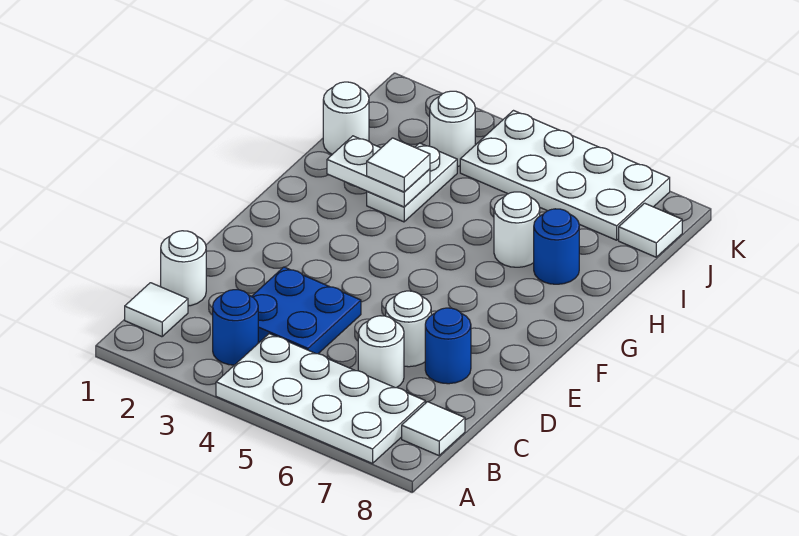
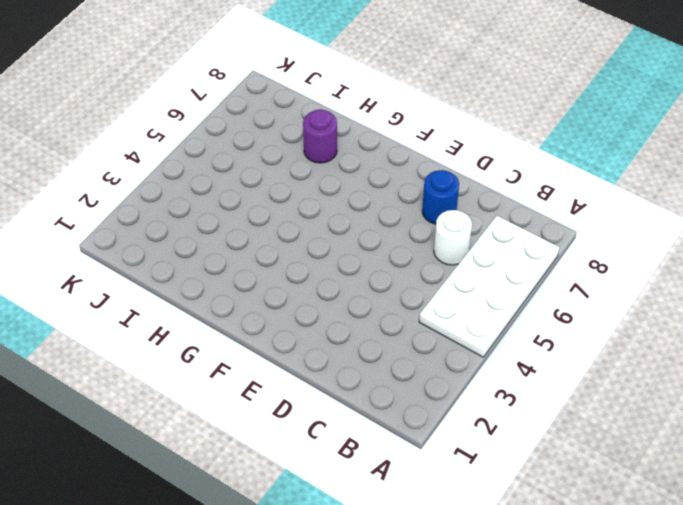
purple 1x1 round brick [303,109,337,163] -> blue 1x1 round brick [534,209,579,284]
none -> white 1x1 tile [125,283,188,337]
none -> blue 1x1 round brick [213,290,258,365]
none -> white 1x1 tile [402,402,465,456]

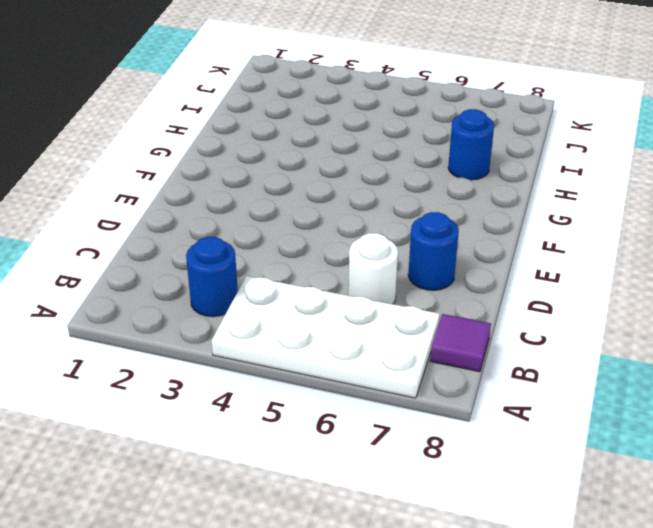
purple 1x1 tile [430,314,491,372] -> white 1x1 tile [402,402,465,456]
none -> white 1x1 tile [125,283,188,337]
none -> white 1x1 round brick [160,231,206,306]
none -> blue 2x2 plate [252,267,361,354]

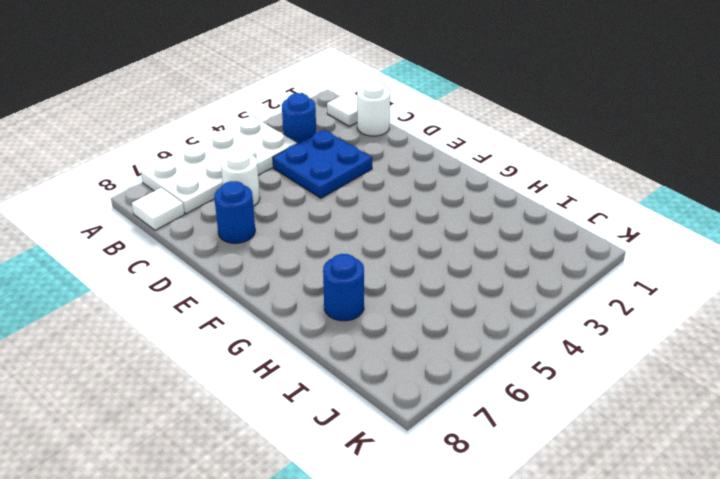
none -> white 1x1 round brick [386,291,431,367]
none -> white 1x2 plate [367,143,457,222]
none -> white 1x1 round brick [494,192,540,267]

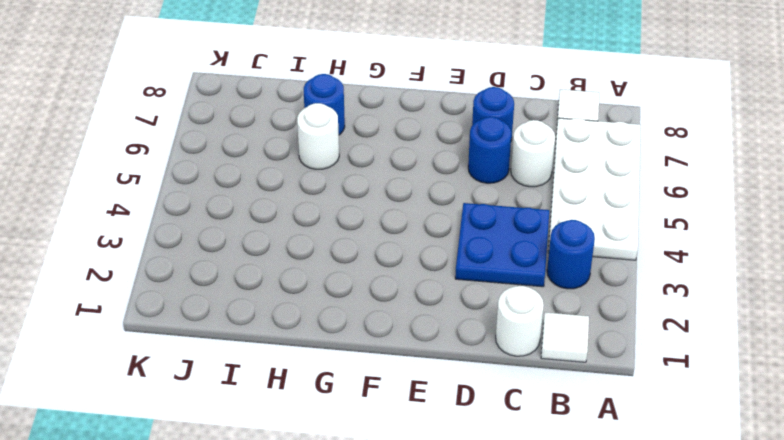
blue 1x1 round brick [468,117,511,183] -> white 1x1 round brick [386,291,431,367]
none -> white 1x2 plate [367,143,457,222]
none -> white 1x1 round brick [323,82,369,154]
none -> white 1x1 round brick [430,91,475,166]

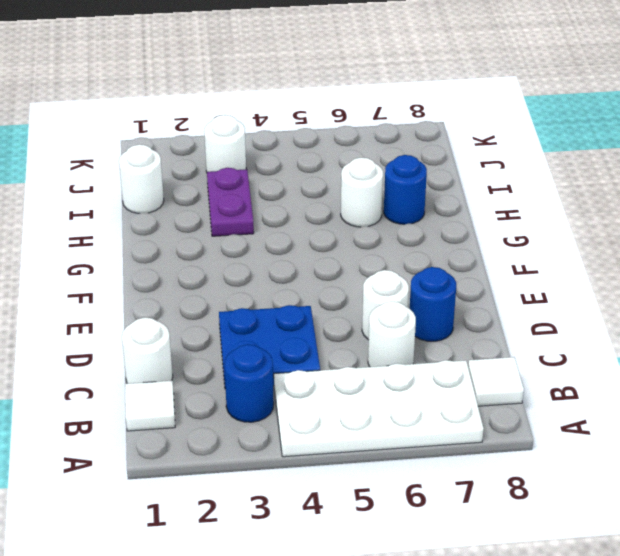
purple 1x2 plate [207,168,254,236] -> white 1x2 plate [367,143,457,222]
none -> white 2x4 plate [460,111,670,240]
none -> white 1x1 tile [619,203,682,257]
none -> white 1x2 plate [327,136,430,207]

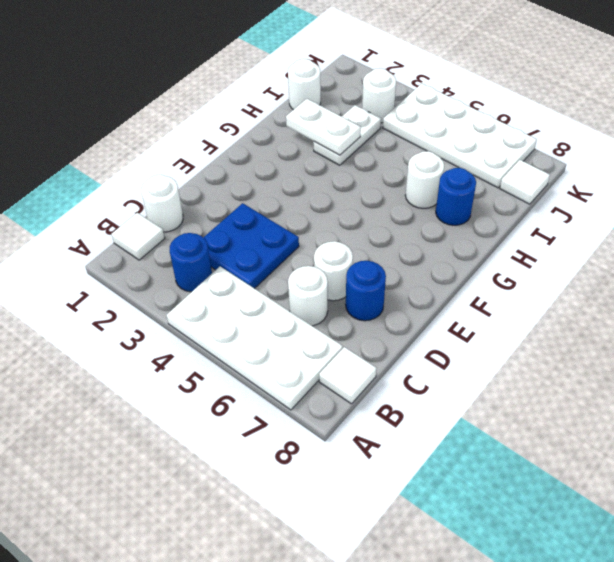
none -> white 1x1 tile [367,138,430,192]

